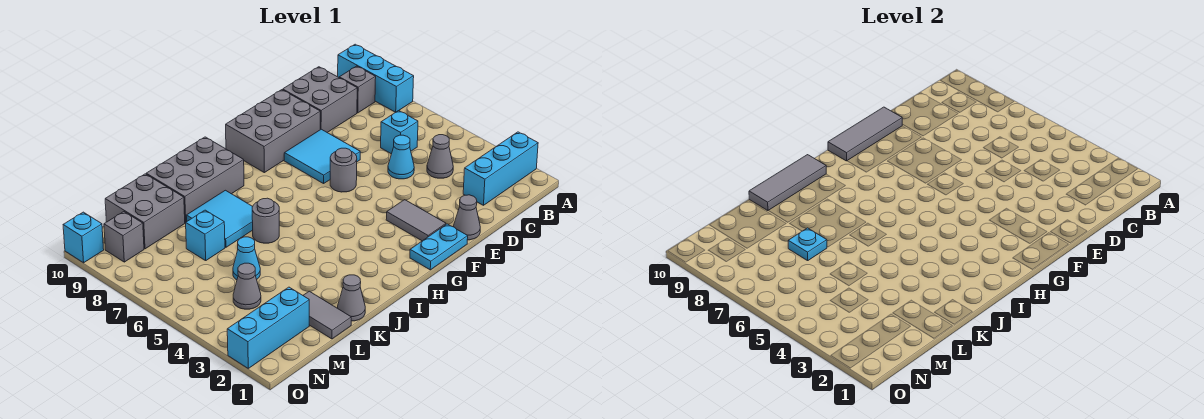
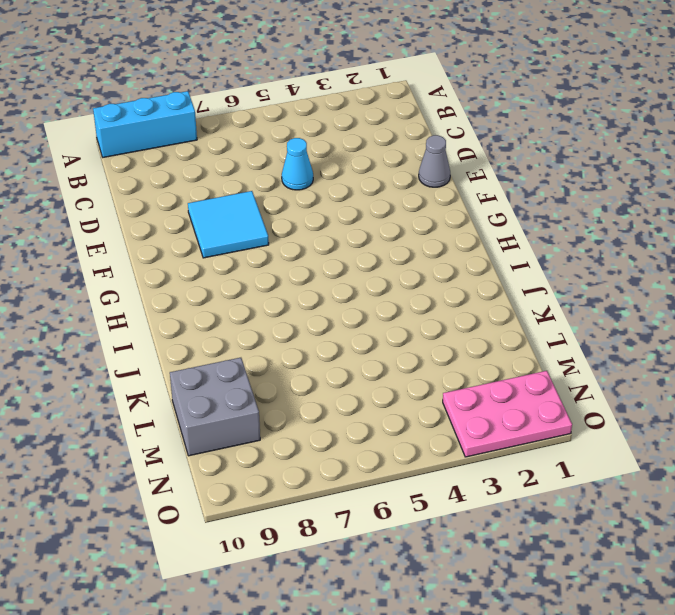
pink 2x3 plate [443,371,572,457] -> cyan 1x3 brick [227,287,309,368]
none -> cyan 1x3 brick [463,132,538,205]
none -> grey 1x1 brick [339,66,376,113]
none -> grey 1x1 cone [427,135,453,178]

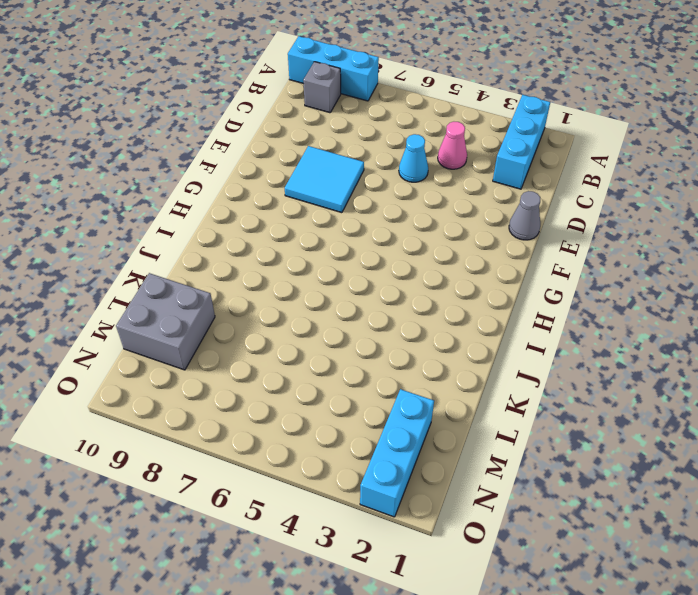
pink 1x1 cone [438,122,467,169] -> grey 1x1 cone [427,135,453,178]
none -> cyan 1x1 brick [381,111,418,154]
none -> grey 2x2 brick [283,67,357,133]
none -> grey 2x3 brick [226,90,320,173]

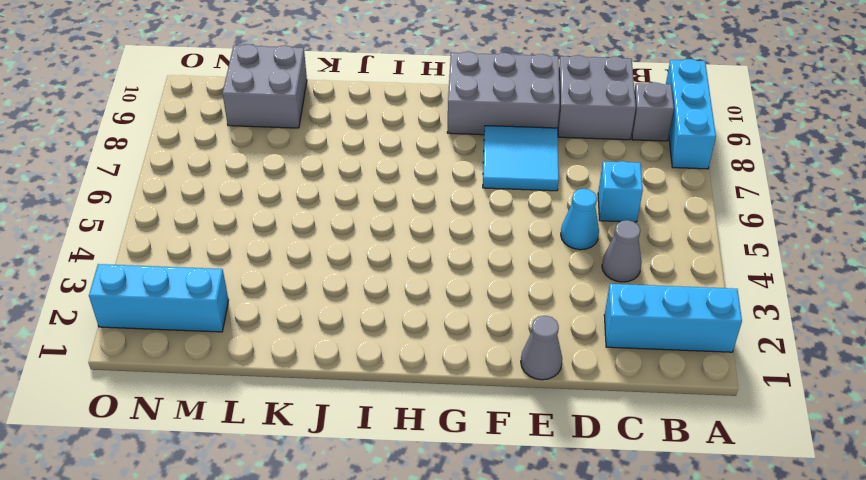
none -> cyan 1x2 plate [410,224,468,270]
none -> grey 1x2 tile [386,200,446,241]
none -> grey 1x1 round brick [330,148,357,192]

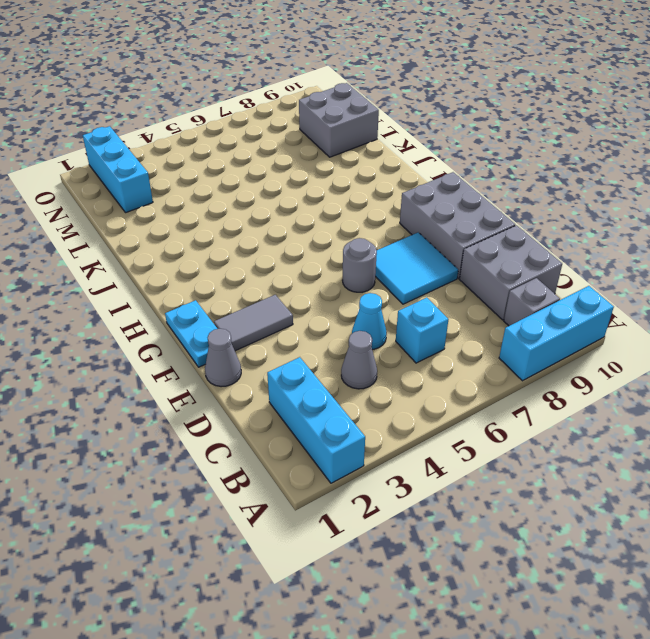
none -> grey 2x3 brick [146,137,244,223]
none -> grey 1x1 round brick [252,198,279,243]
none -> cyan 2x2 tile [186,190,253,247]

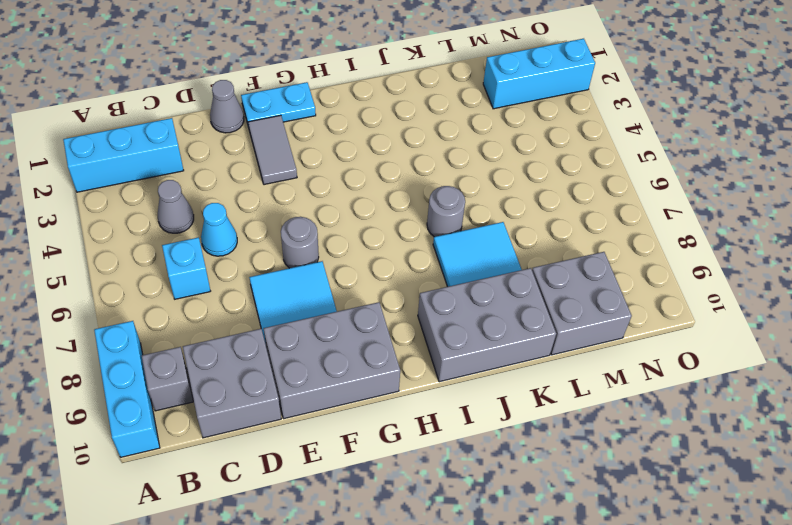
none -> grey 1x1 cone [338,275,365,321]
none -> grey 1x2 tile [303,291,351,339]
none -> cyan 1x1 cone [233,237,260,280]

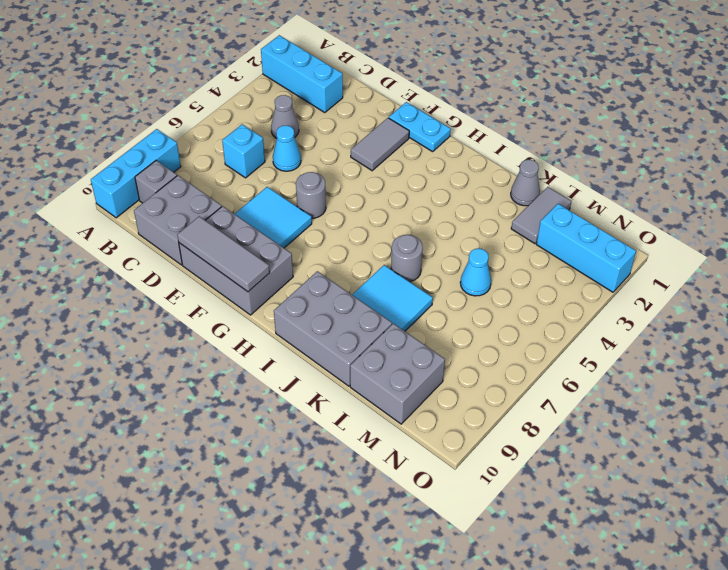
none -> grey 1x1 cone [453,195,480,240]
none -> cyan 1x1 brick [186,210,225,261]
none -> grey 1x1 cone [233,263,261,309]

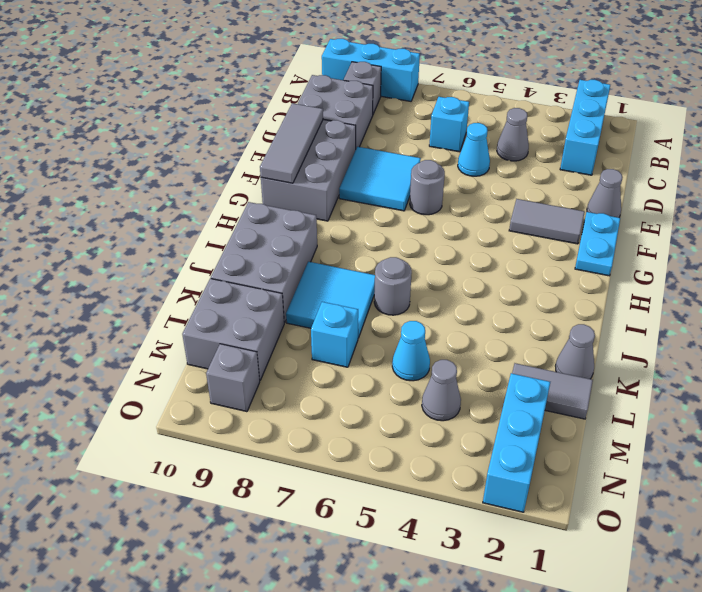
none -> cyan 1x1 brick [63,212,104,263]
none -> grey 1x3 tile [749,155,826,211]
none -> cyan 1x1 plate [788,228,827,261]

